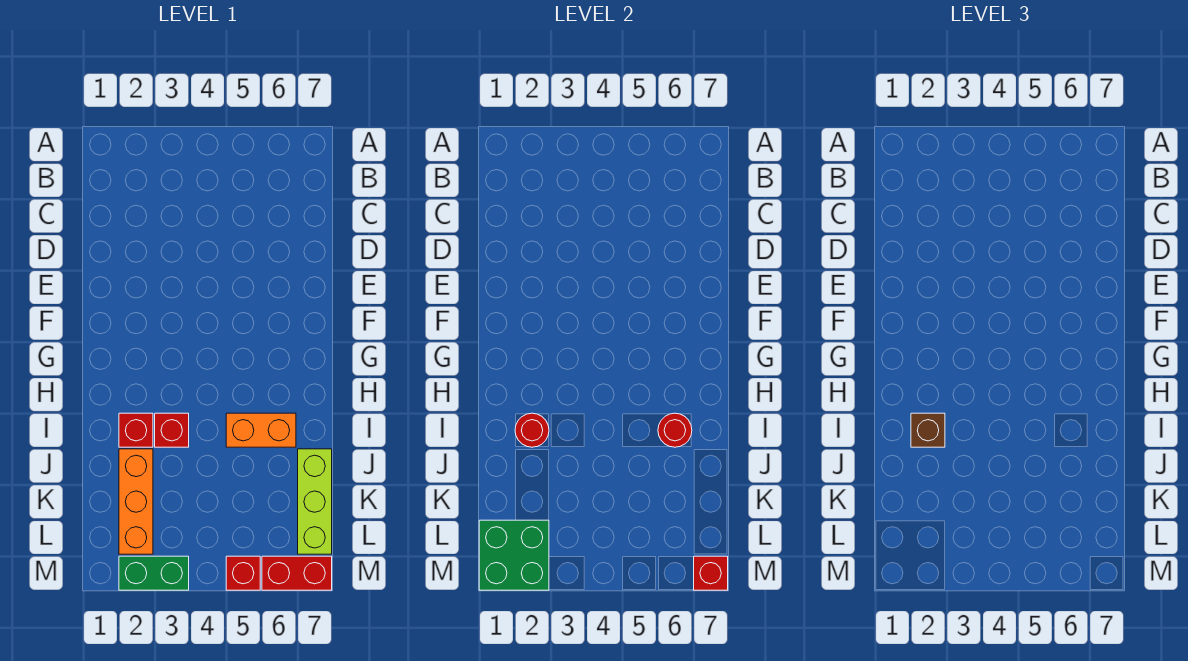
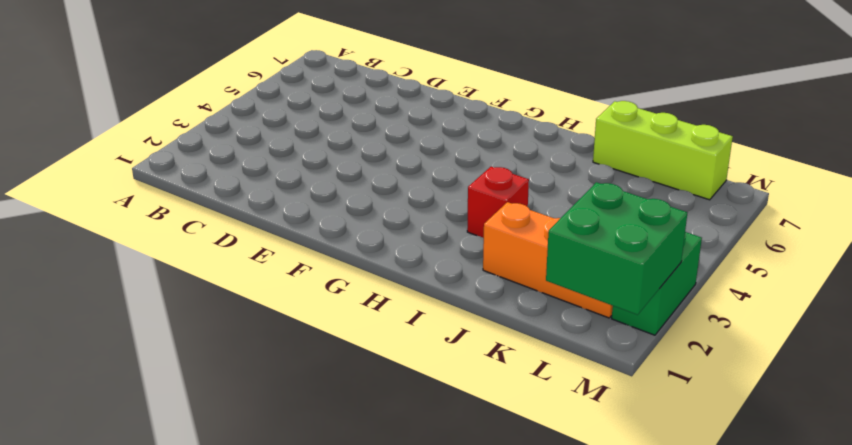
none -> red 1x1 brick [119,413,153,447]
none -> orange 1x2 brick [226,413,296,447]
none -> red 1x1 brick [226,556,260,590]

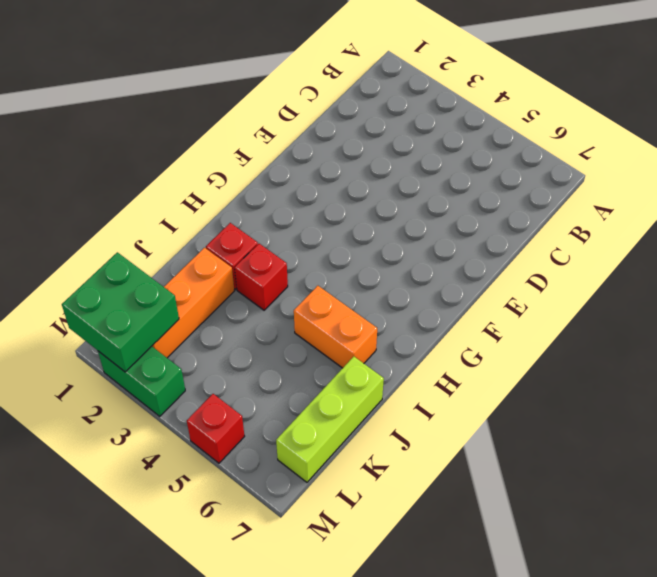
none -> red 1x2 brick [262,556,332,590]
none -> red 1x1 round brick [515,413,549,447]
none -> red 1x1 round brick [658,413,692,447]

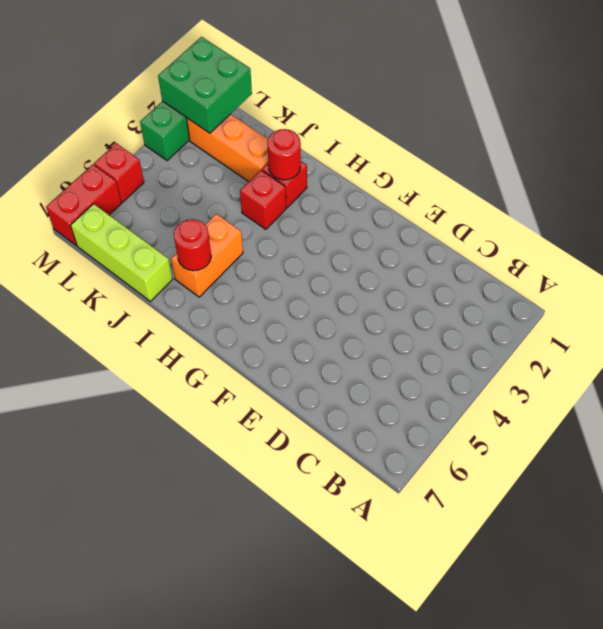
none -> red 1x1 brick [694,556,728,590]
none -> brown 1x1 brick [911,413,945,447]

